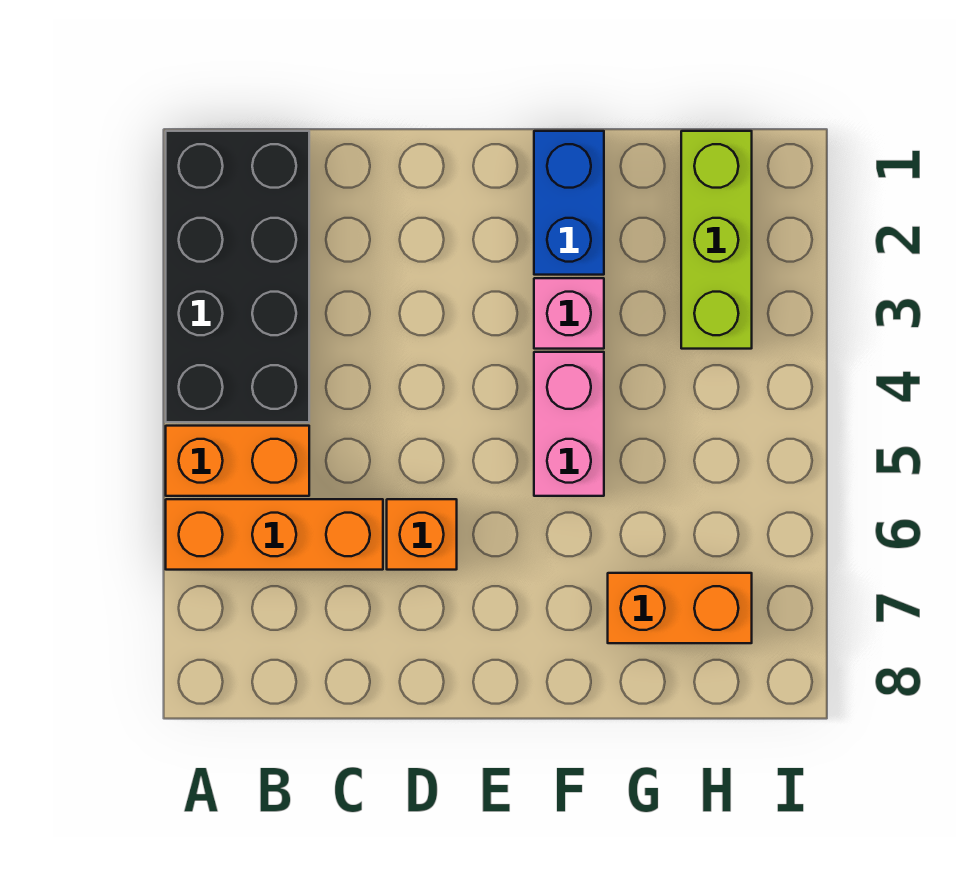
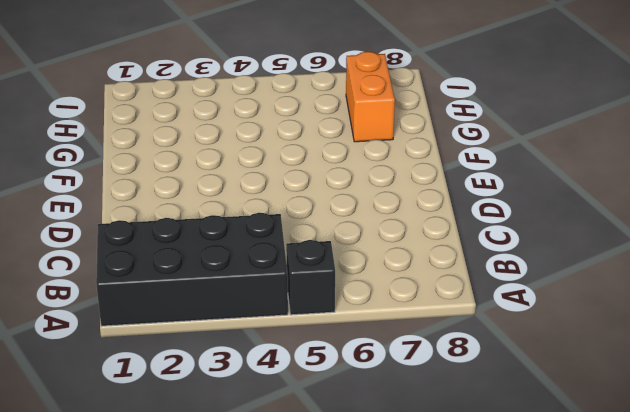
black 1x1 brick [286,240,335,315] -> orange 1x2 brick [166,426,309,496]
none -> orange 1x3 brick [166,499,383,570]
none -> orange 1x1 brick [387,499,457,570]

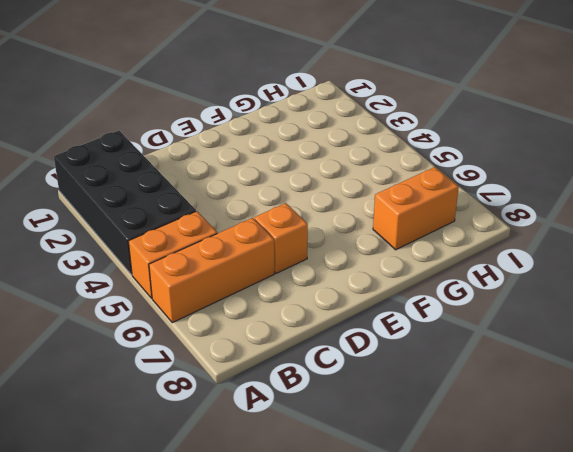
none -> blue 1x2 brick [534,131,604,275]
none -> pink 1x1 brick [534,278,604,349]

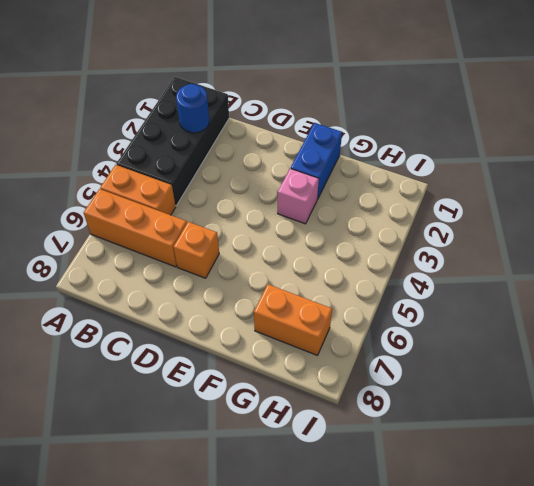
blue 1x1 round brick [176,84,209,133] -> none
none -> pink 1x2 brick [534,352,604,496]
none -> lime 1x3 brick [681,131,752,349]

